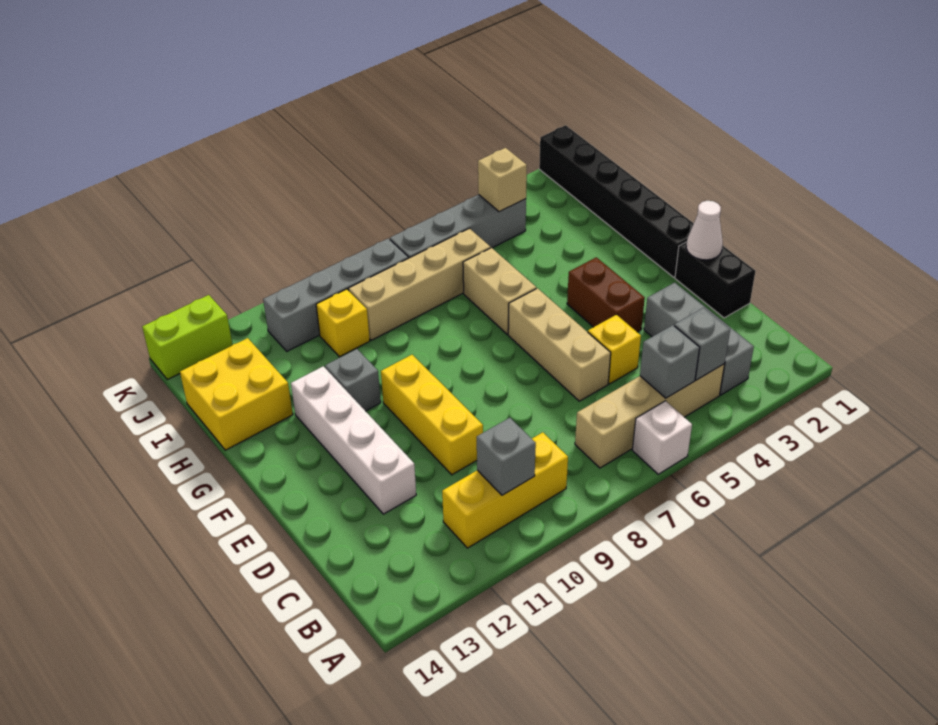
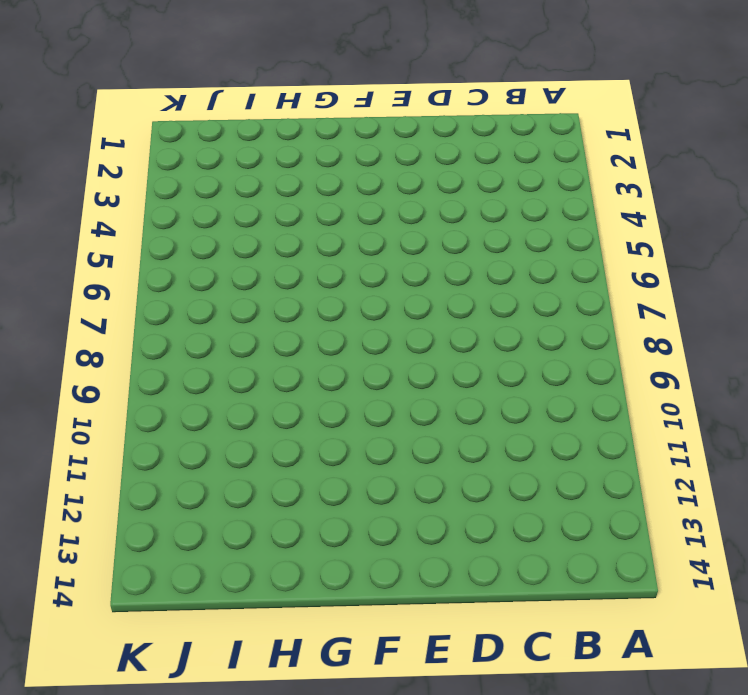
none -> white 1x1 brick [632,401,692,474]
none -> grey 1x3 brick [644,283,754,395]
none -> tan 1x4 brick [575,364,725,468]

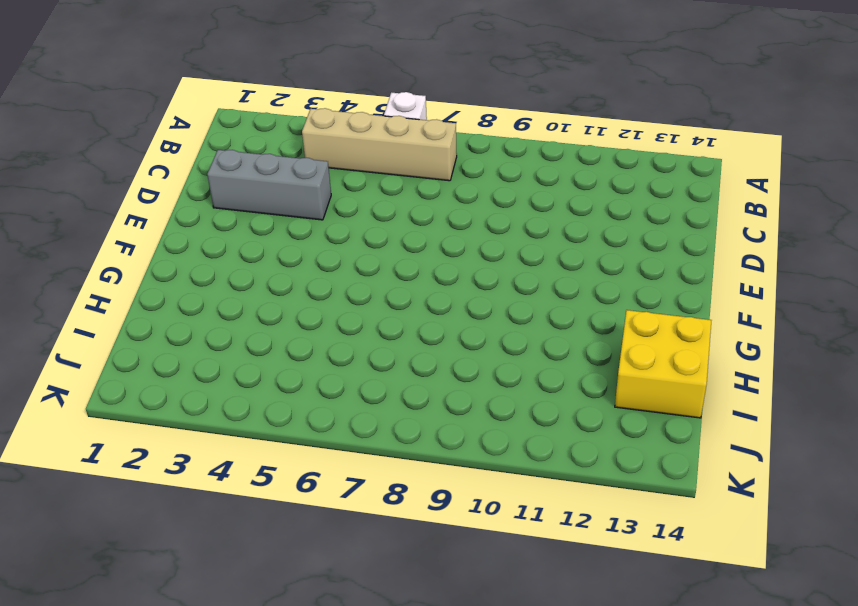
grey 1x3 brick [207,150,331,220] -> grey 1x3 brick turned to [644,283,754,395]
none -> yellow 1x3 brick [442,432,568,548]
none -> black 1x2 brick [675,242,755,318]
none -> yellow 1x1 brick [588,315,641,384]

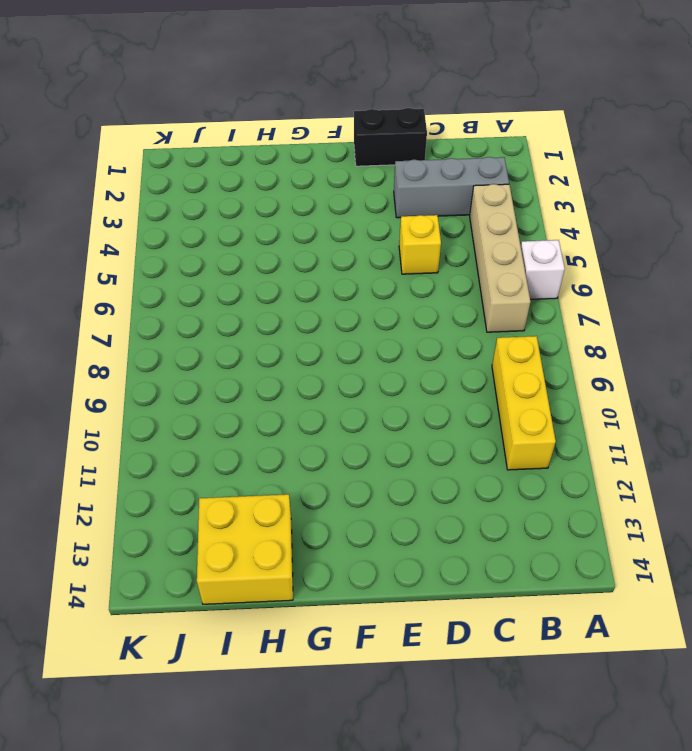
none -> tan 1x3 brick [508,288,611,401]
none -> yellow 1x3 brick [381,355,483,475]
none -> white 1x4 brick [291,366,416,514]

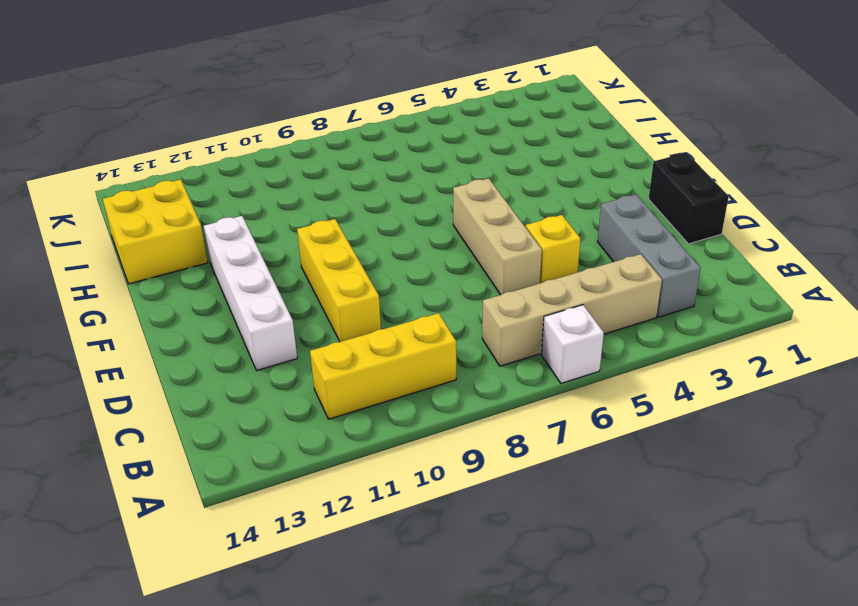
none -> brown 1x2 brick [567,257,645,332]
none -> black 1x6 brick [539,125,694,277]
none -> tan 1x2 brick [463,248,536,334]

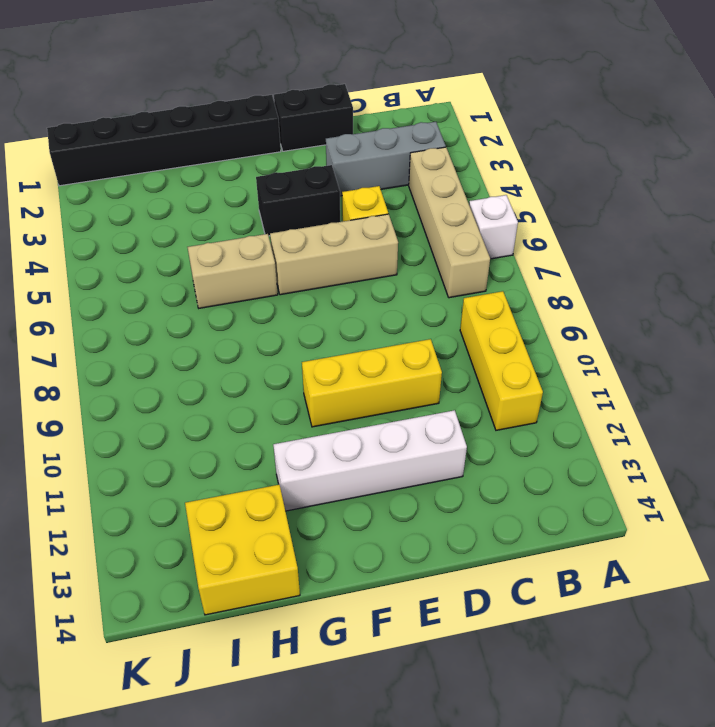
black 1x2 brick [256,165,340,236] -> brown 1x2 brick [567,257,645,332]
none -> grey 1x1 brick [325,349,381,411]
none -> tan 1x4 brick [348,228,490,340]
none -> yellow 1x1 brick [316,289,370,357]

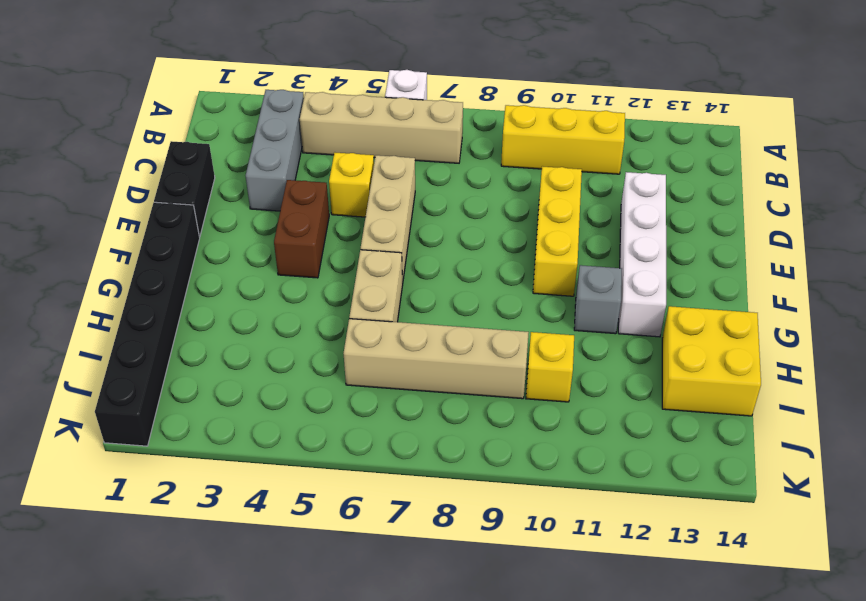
none -> grey 1x4 brick [390,195,526,258]
none -> grey 1x4 brick [263,238,408,351]
none -> lime 1x2 brick [142,295,233,380]

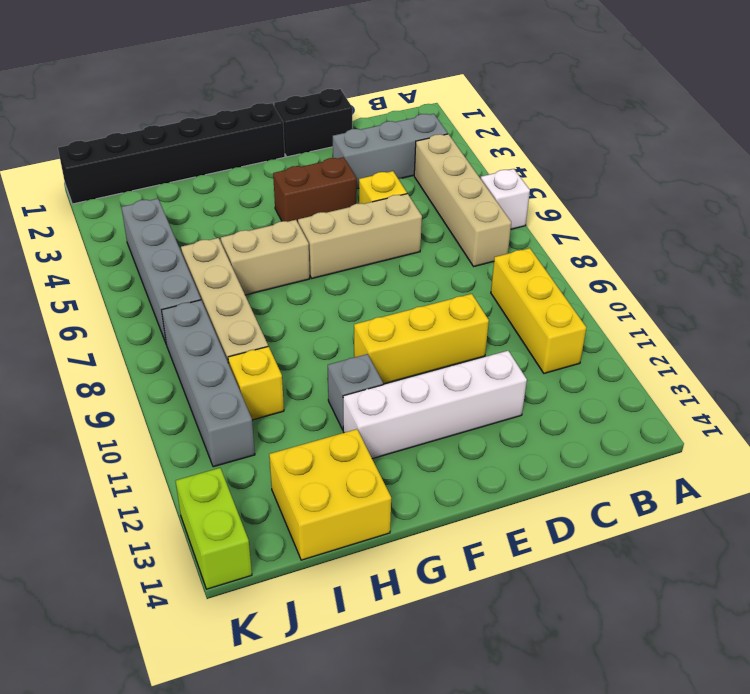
none -> grey 1x1 brick [674,308,730,380]
none -> grey 1x1 brick [640,325,700,398]
none -> grey 1x1 brick [477,418,536,495]

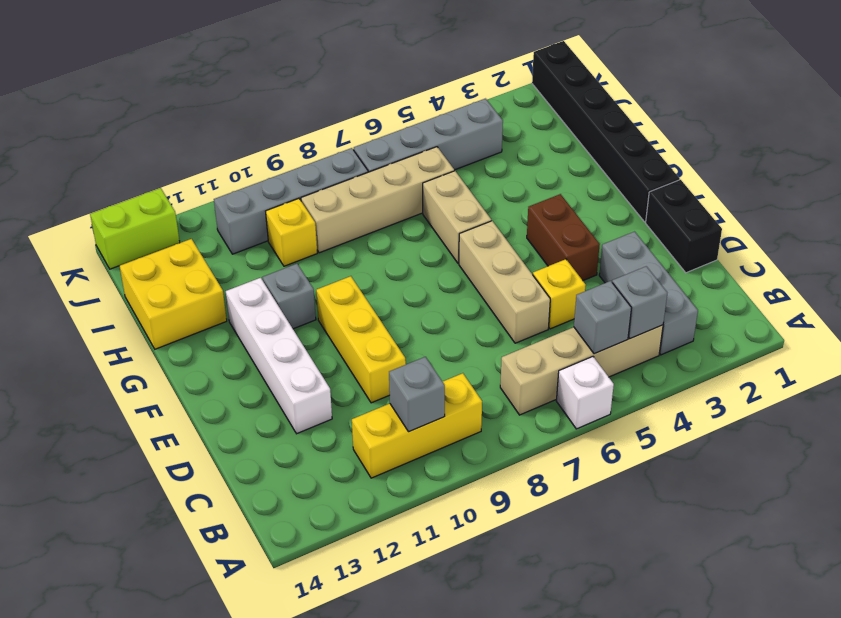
none -> white 1x1 cone [686,201,723,260]
none -> tan 1x1 brick [478,148,527,212]

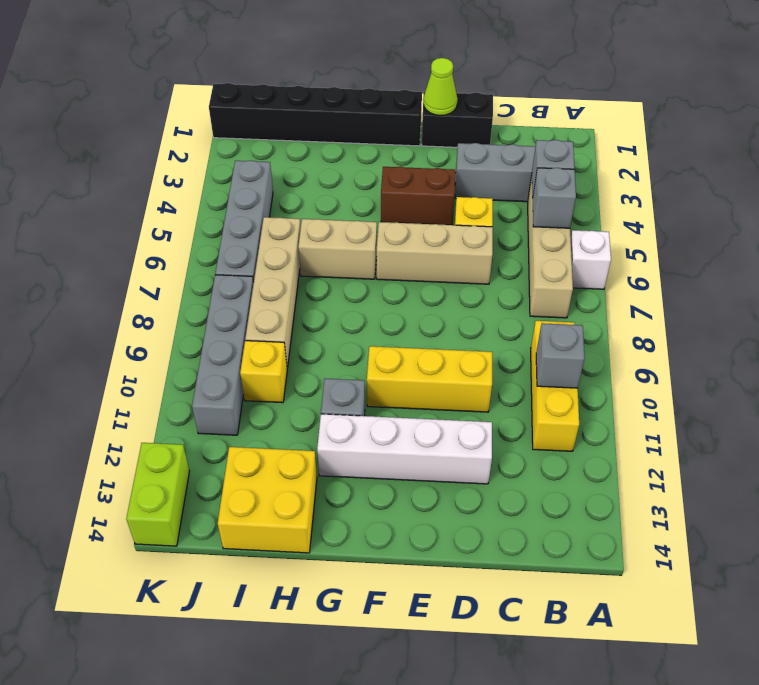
lime 1x1 cone [423,58,458,116] -> white 1x1 cone [686,201,723,260]
none -> tan 1x1 brick [478,148,527,212]

